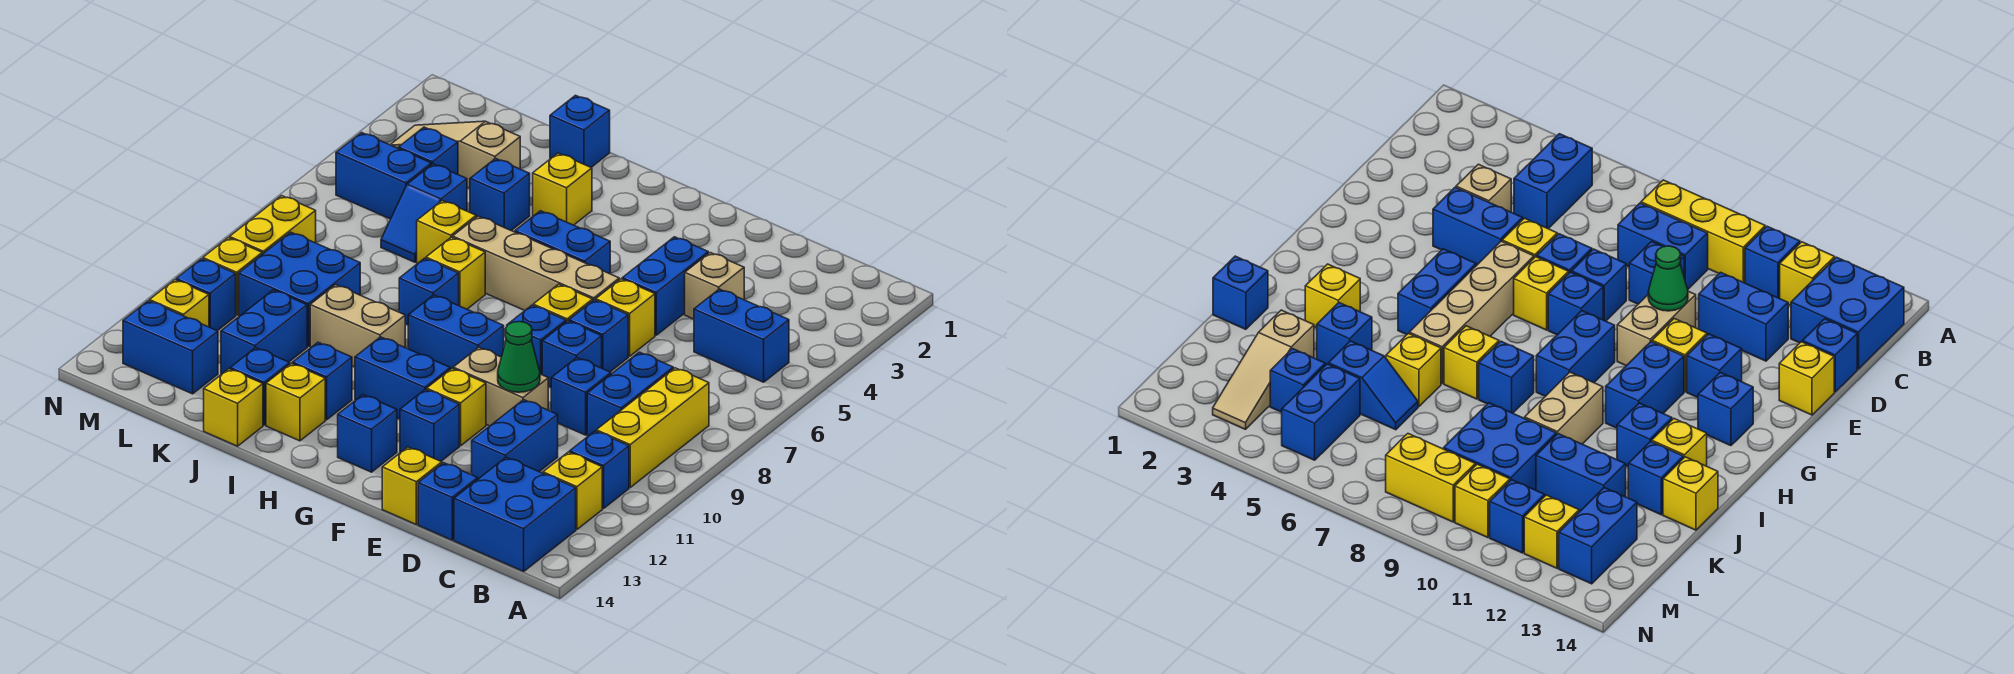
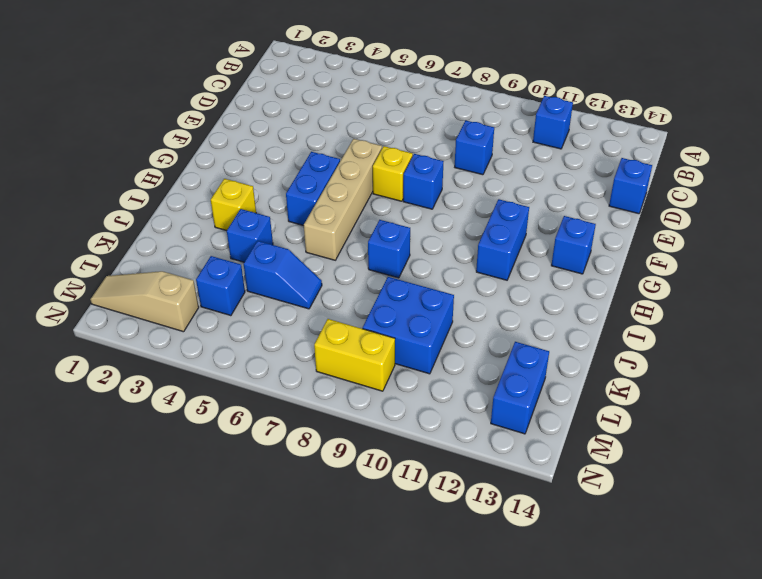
tan 1x3 slope [90,271,199,332] -> tan 1x3 slope turned to [390,121,520,188]
none -> blue 1x2 brick [694,289,789,382]
none -> yellow 1x3 brick [596,368,709,487]
none -> yellow 1x1 brick [543,452,602,529]
none -> blue 2x2 brick [454,457,576,571]

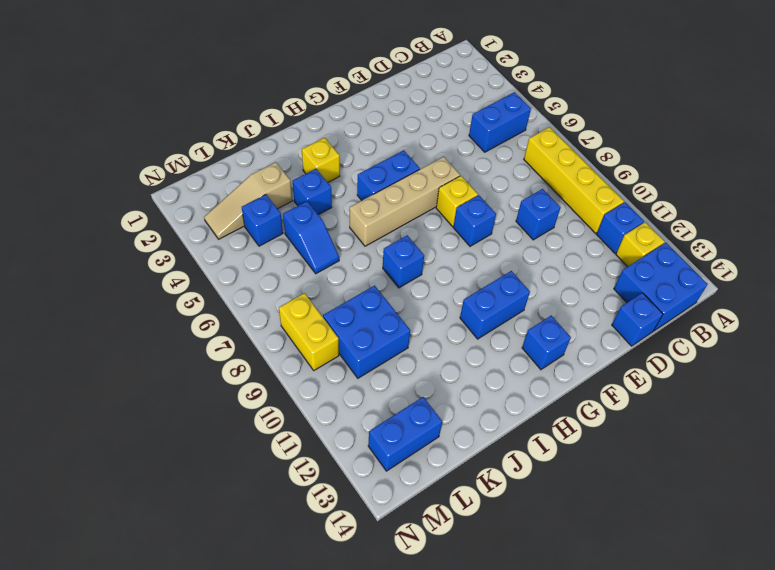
yellow 1x4 brick [524,127,624,233] -> yellow 1x3 brick [596,368,709,487]
none -> blue 1x2 brick [587,352,673,436]
none -> tan 1x1 brick [685,253,744,319]
none -> blue 1x2 brick [472,400,558,479]
none -> blue 1x2 brick [622,237,708,335]

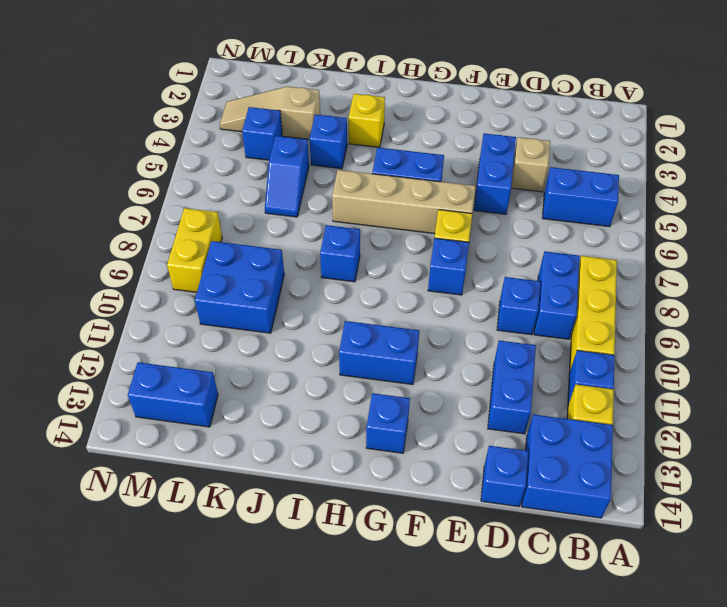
none -> yellow 1x1 brick [596,279,655,356]
none -> blue 1x1 brick [569,300,628,372]
none -> blue 1x1 brick [542,321,602,387]
none -> tan 1x2 brick [453,347,548,426]

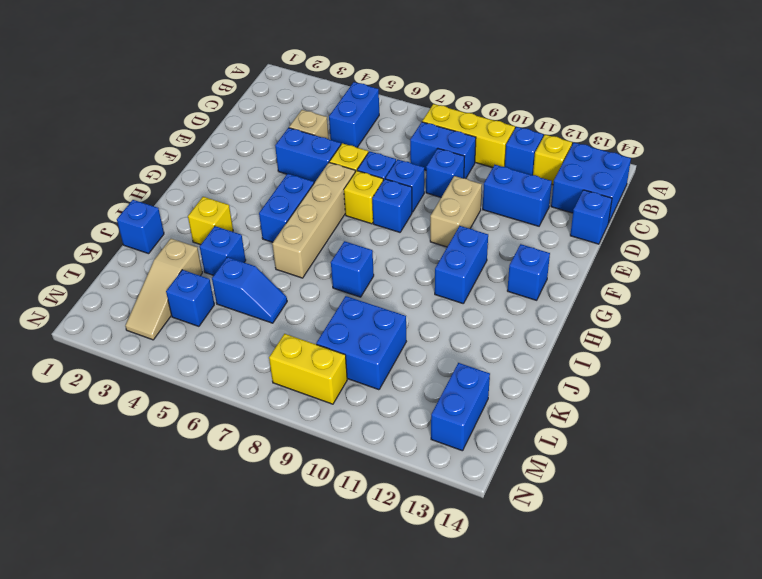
none -> yellow 1x1 brick [382,447,442,524]
none -> yellow 1x1 brick [427,368,486,446]
none -> blue 1x1 brick [400,389,459,461]
none -> blue 1x2 brick [408,295,504,369]

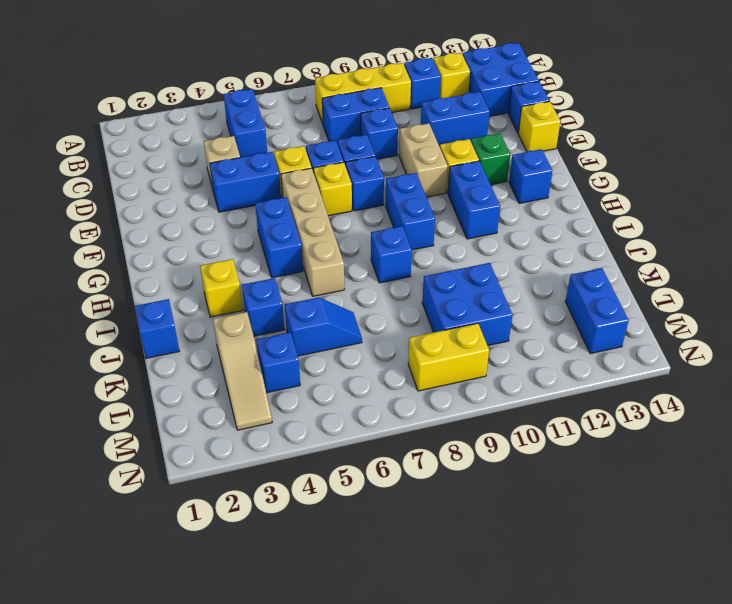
green 1x1 brick [471,133,510,185] -> blue 1x1 brick [400,389,459,461]
none -> yellow 1x1 brick [426,237,485,309]
none -> tan 1x2 brick [310,285,405,367]
none -> blue 1x1 brick [293,342,352,420]
none -> yellow 1x1 brick [266,363,325,441]

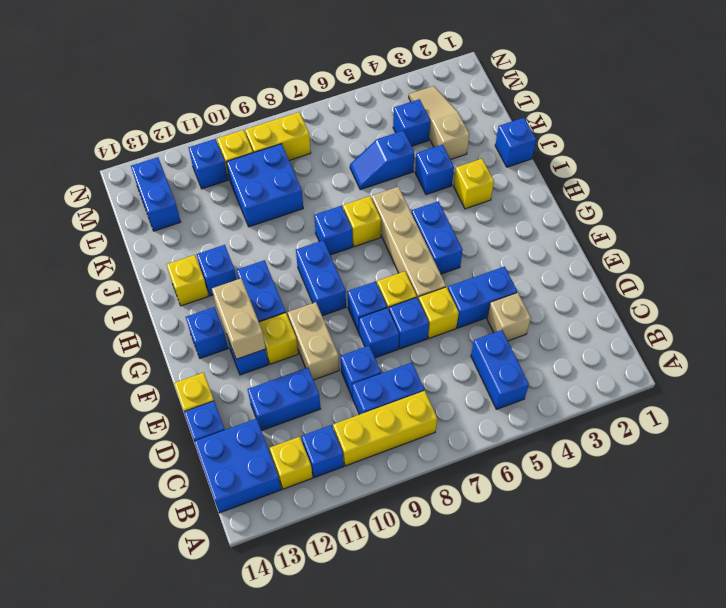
tan 1x2 brick [212,279,266,359] -> tan 1x2 brick moved to [310,285,405,367]
none -> yellow 1x1 brick [417,201,476,264]
none -> blue 1x1 brick [230,348,290,425]
none -> yellow 1x1 brick [204,369,263,446]
none -> blue 1x2 brick [221,290,307,374]

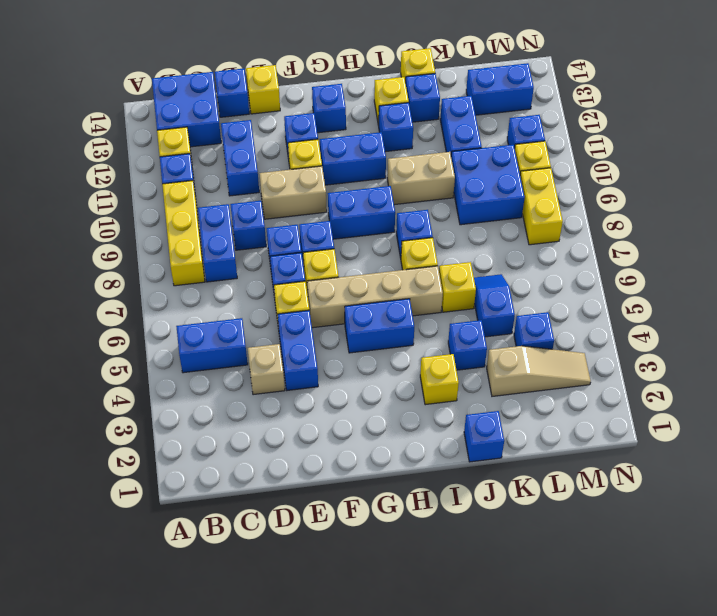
none -> blue 1x2 brick [336,133,431,219]
none -> yellow 1x1 brick [150,280,209,327]
none -> green 1x1 cone [498,322,540,392]

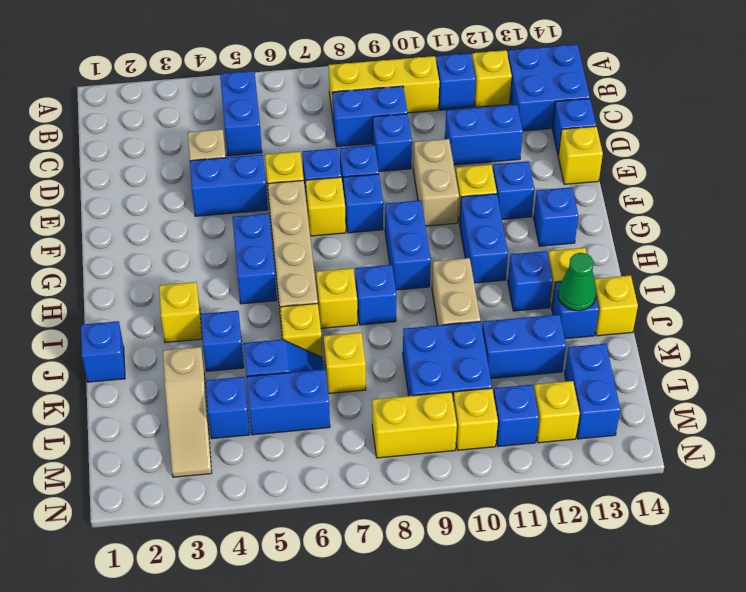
green 1x1 cone [558,253,596,311] -> green 1x1 cone moved to [498,322,540,392]
yellow 1x1 brick [324,332,366,394] -> none
blue 1x2 brick [246,369,330,435] -> blue 1x2 brick turned to [336,133,431,219]

